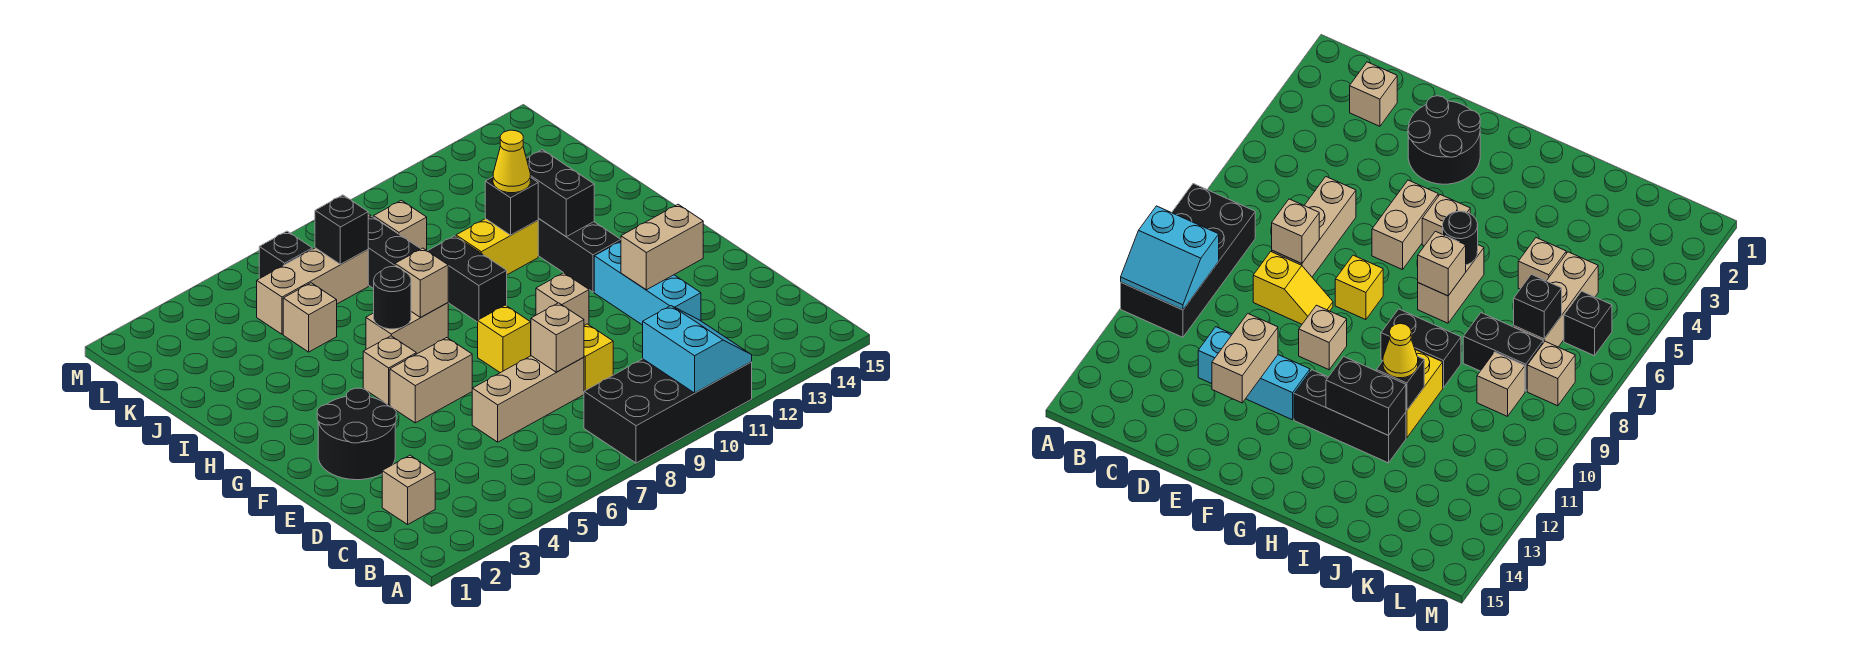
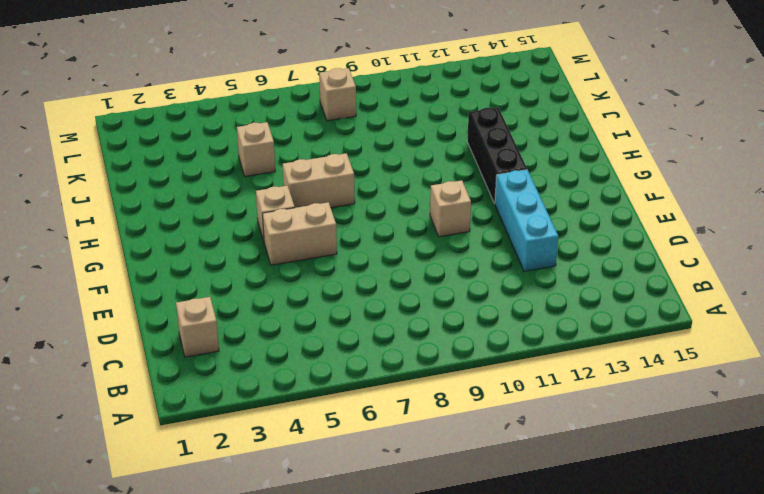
none -> black 2x4 brick [584,359,752,463]
none -> tan 1x3 brick [472,356,584,442]
none -> yellow 1x2 slope [584,324,613,391]

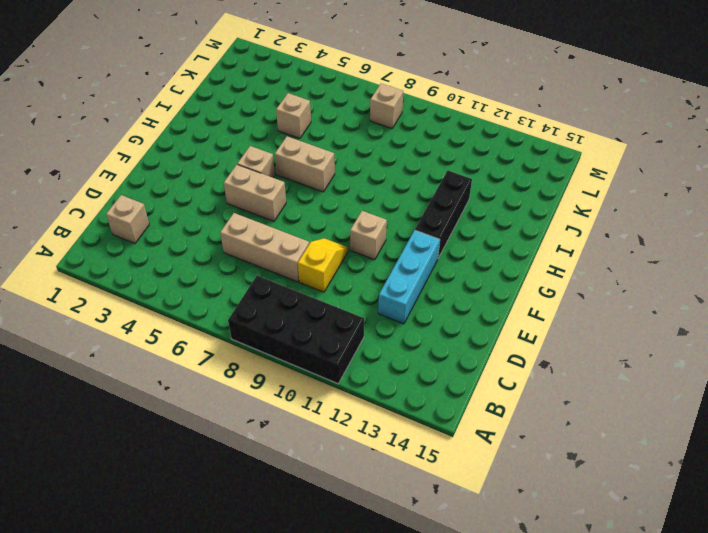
none -> black 2x2 round brick [317,388,396,480]
none -> yellow 1x1 brick [478,305,531,373]
none -> black 1x2 brick [428,236,507,322]

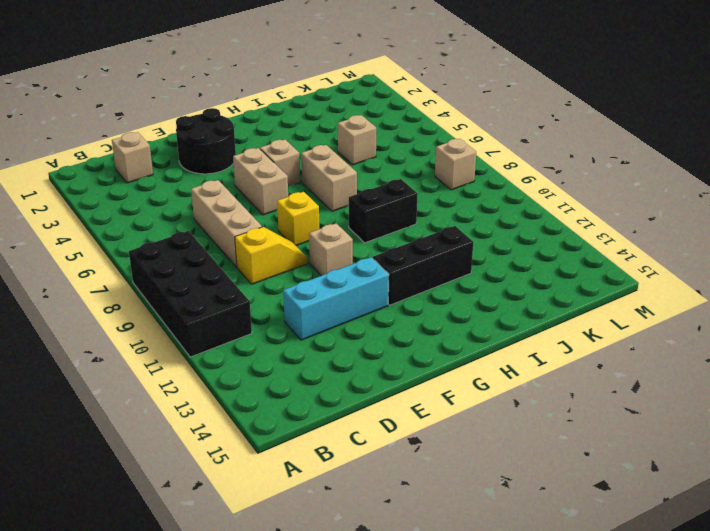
none -> yellow 1x2 brick [456,219,538,275]
none -> black 1x2 brick [368,217,420,289]
none -> tan 1x3 brick [257,248,368,334]

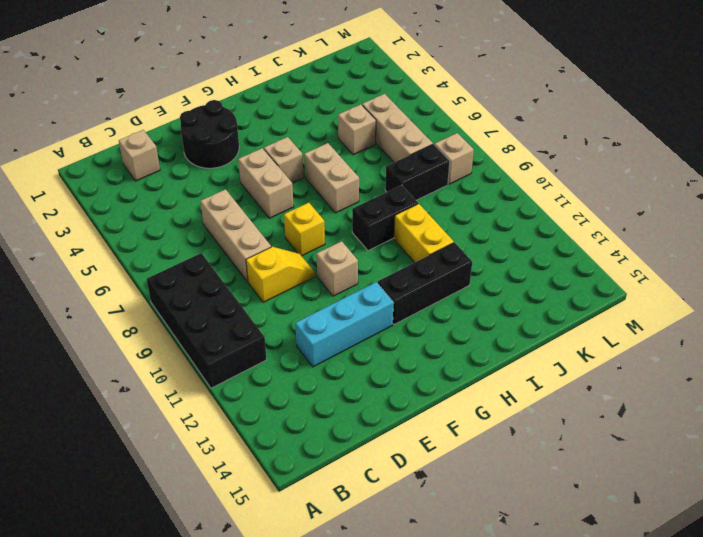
none -> tan 1x1 brick [374,200,427,250]
none -> black 1x1 brick [259,231,312,279]
none -> cyan 2x2 slope [643,306,752,393]

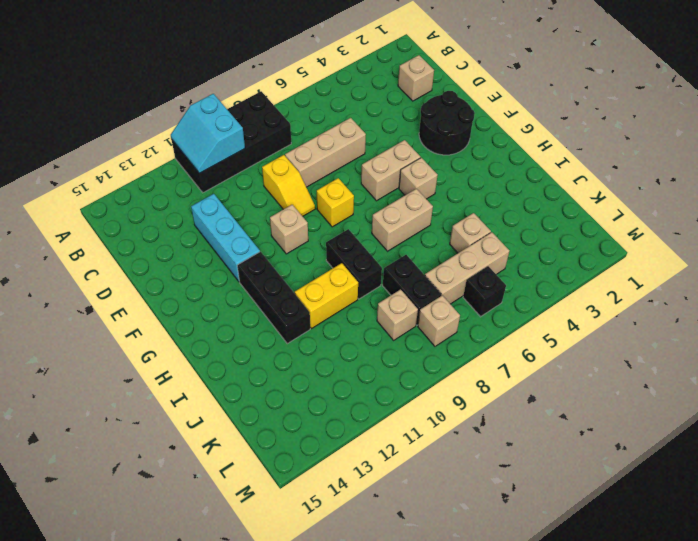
none -> tan 1x1 brick [531,303,584,372]
none -> tan 1x2 brick [621,204,703,290]
none -> black 1x1 round brick [374,267,411,329]

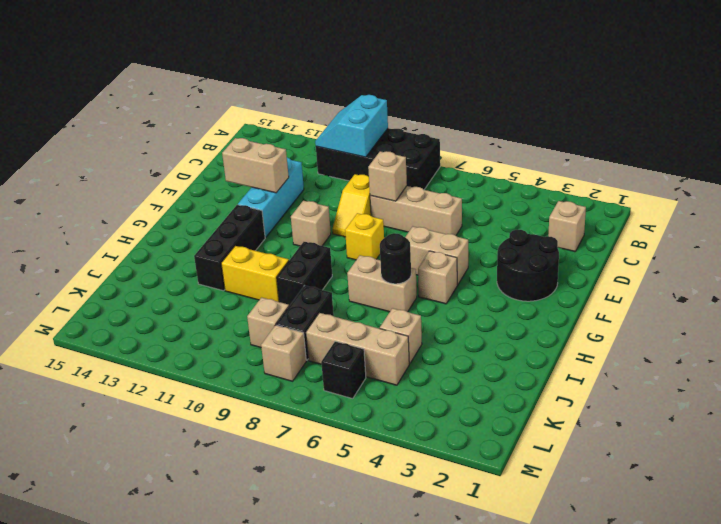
none -> tan 1x1 brick [395,248,448,317]
none -> black 1x2 brick [526,150,594,237]
none -> black 1x1 brick [485,177,539,235]

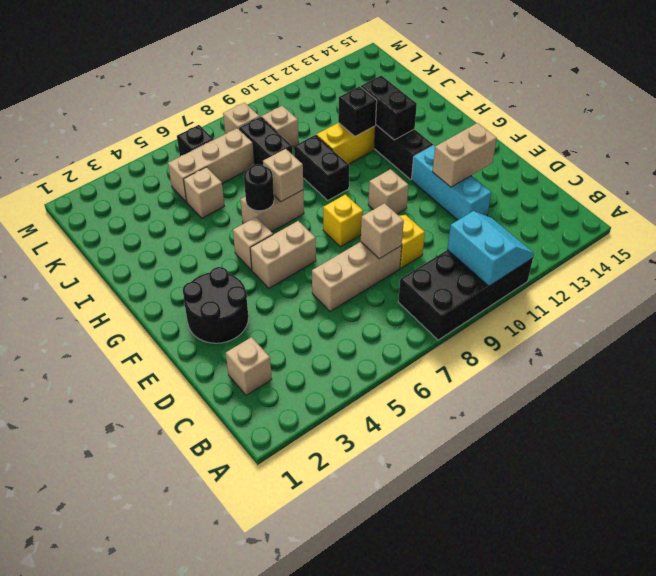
none -> black 1x1 brick [315,195,368,264]
none -> yellow 1x1 cone [493,130,531,193]

